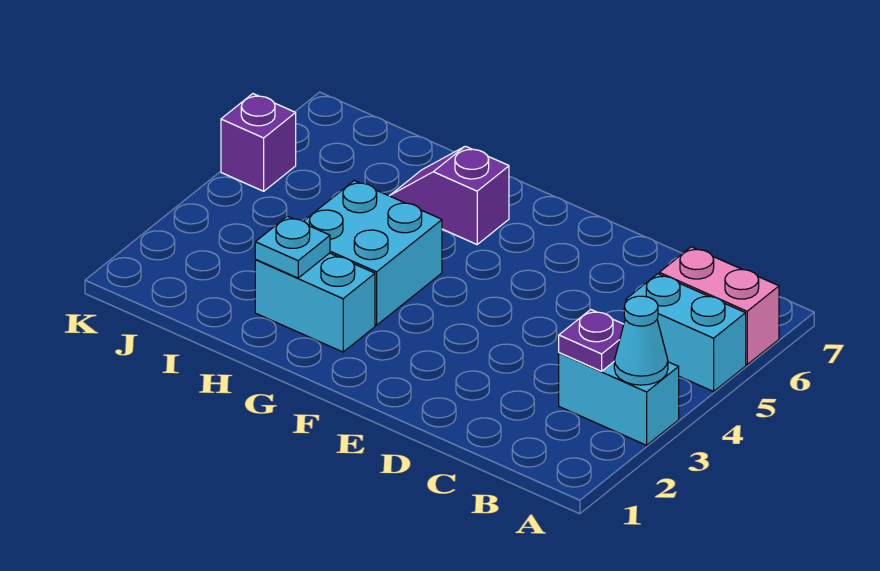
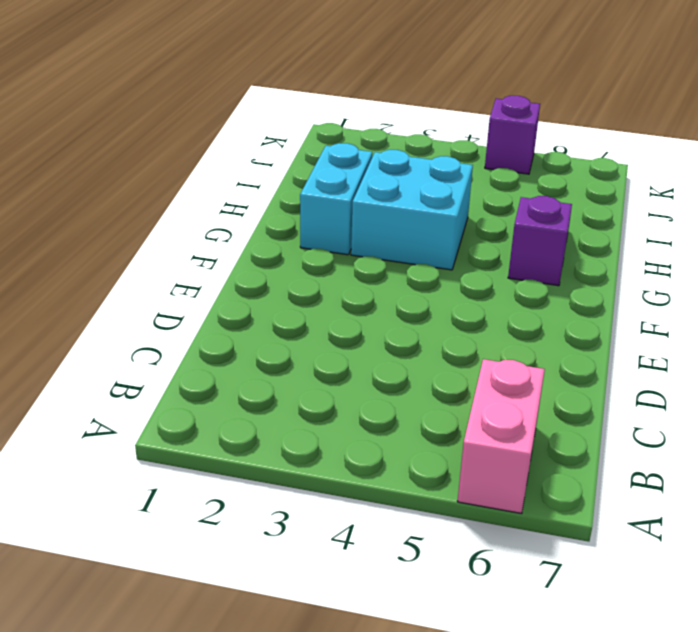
none -> cyan 1x2 brick [559,353,679,445]
none -> cyan 1x2 brick [626,274,746,392]

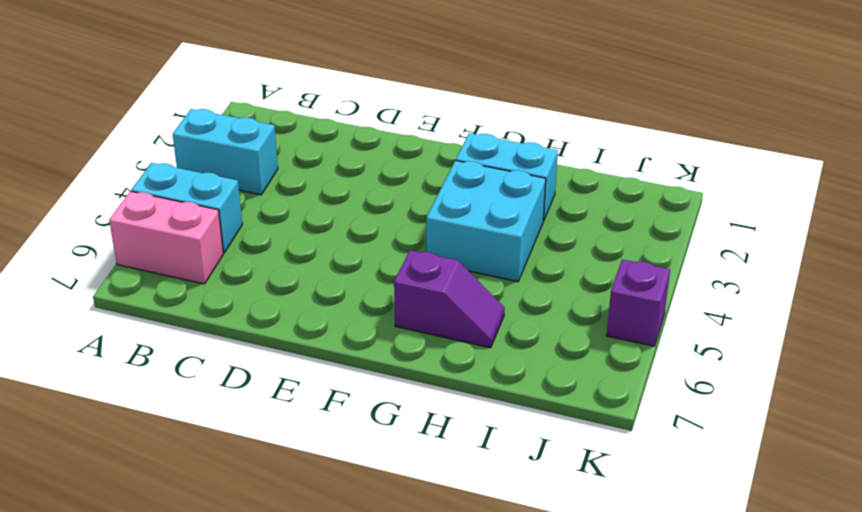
none -> cyan 1x1 cone [614,296,668,385]
none -> purple 1x1 plate [559,310,624,371]

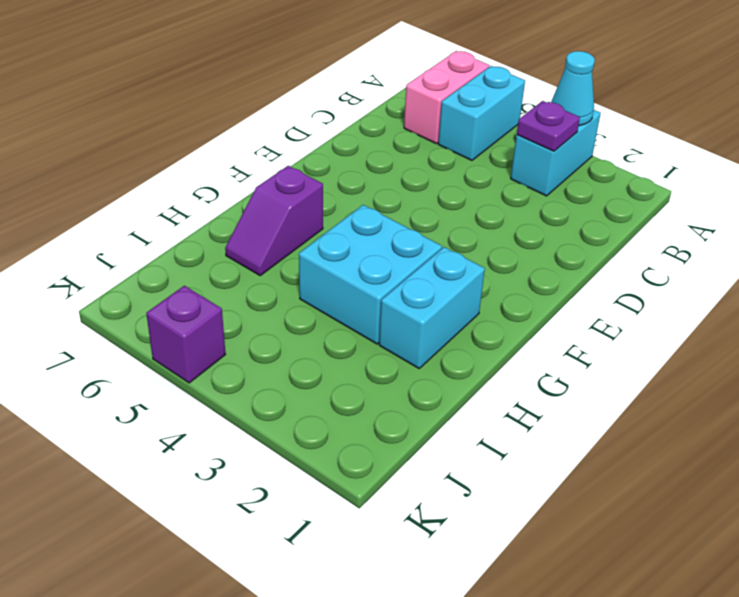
none -> cyan 1x1 plate [255,216,330,278]

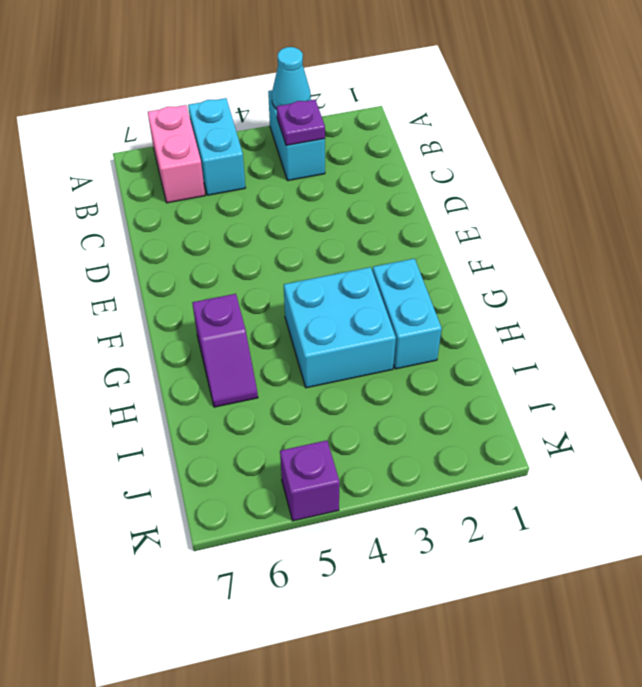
none -> cyan 1x1 plate [255,216,330,278]

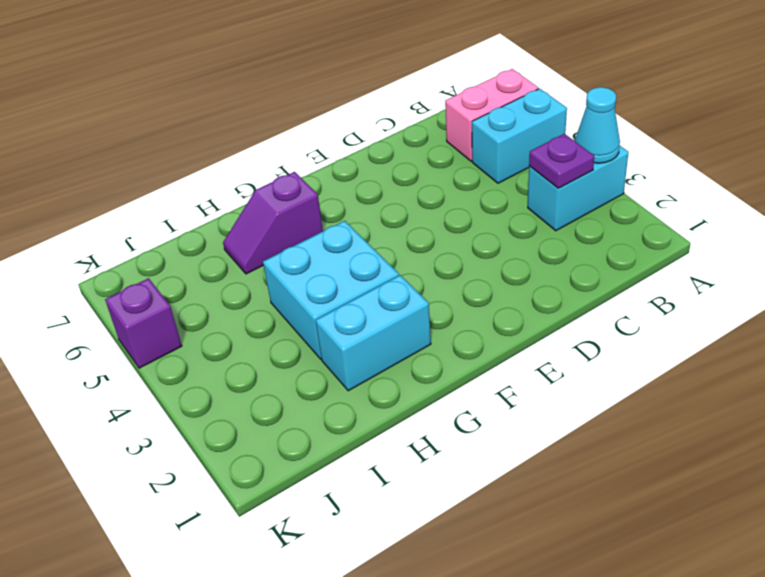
none -> cyan 1x1 plate [255,216,330,278]

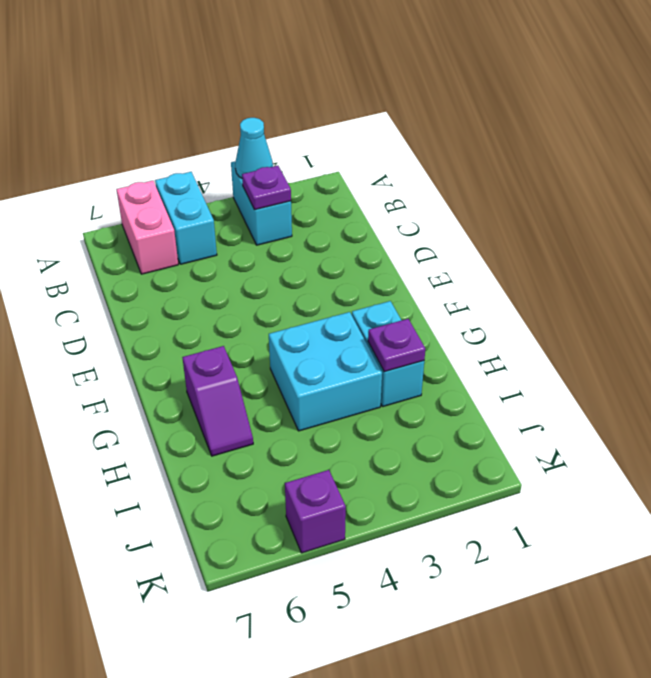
purple 1x1 plate [368,319,425,372] -> cyan 1x1 plate [255,216,330,278]

